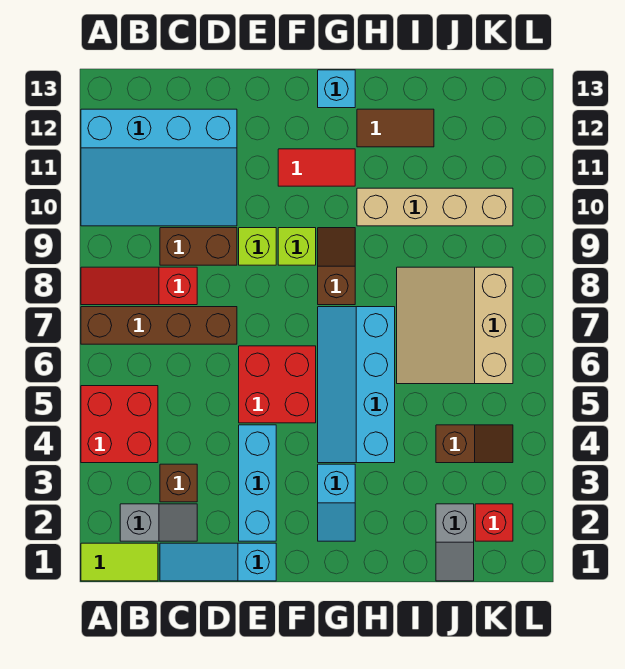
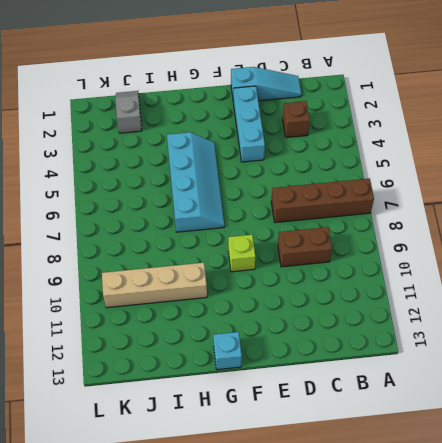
none -> lime 1x2 tile [81,543,158,581]
none -> red 2x2 brick [81,386,158,463]
none -> red 1x3 slope [81,267,197,305]

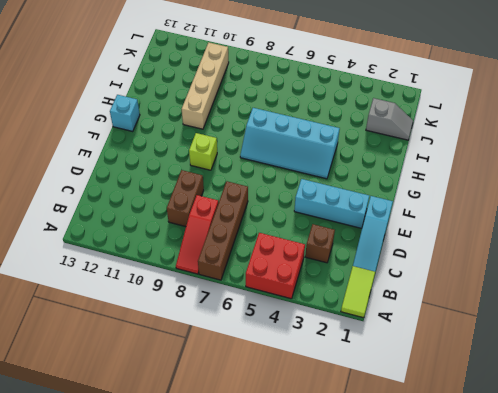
none -> cyan 3x4 slope [81,109,237,226]
none -> grey 1x2 slope [120,504,197,541]
none -> red 2x2 brick [239,346,316,423]

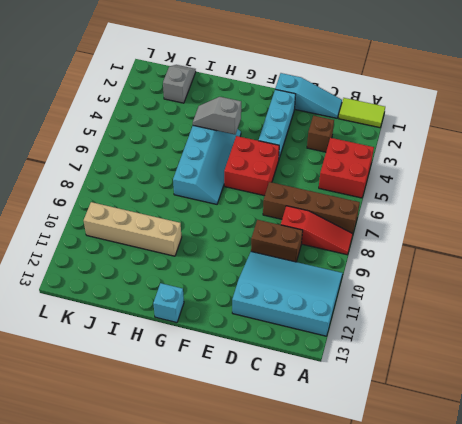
grey 1x2 slope [193,97,241,134] -> grey 1x2 slope moved to [120,504,197,541]
none -> lime 1x1 brick [239,228,276,265]
none -> lime 1x1 brick [278,228,316,265]
none -> red 1x2 tile [278,149,355,186]

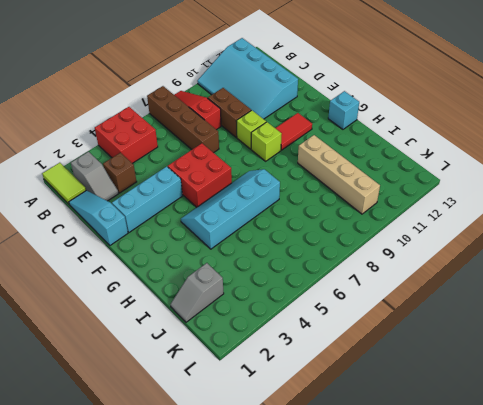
red 1x2 tile [275,113,312,150] -> red 1x2 tile turned to [278,149,355,186]
none -> cyan 1x2 slope [318,464,355,541]
none -> brown 1x2 slope [318,228,355,305]
none -> brown 1x2 tile [357,109,434,147]

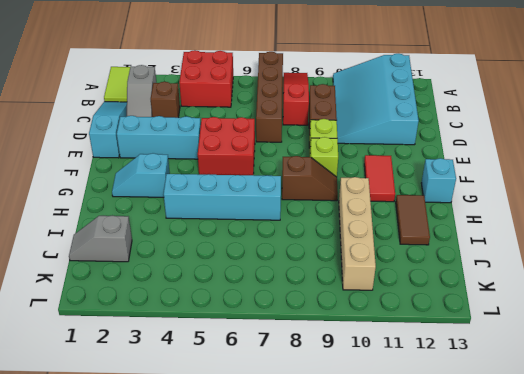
none -> tan 3x3 slope [397,267,513,384]
none -> brown 1x2 slope [436,425,513,463]
none -> red 1x1 brick [475,504,513,541]

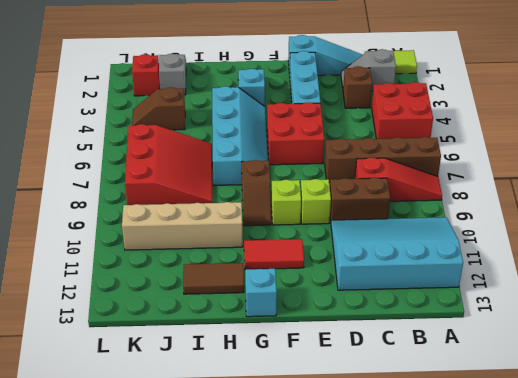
red 3x3 slope [125,124,212,205] -> tan 3x3 slope [397,267,513,384]

